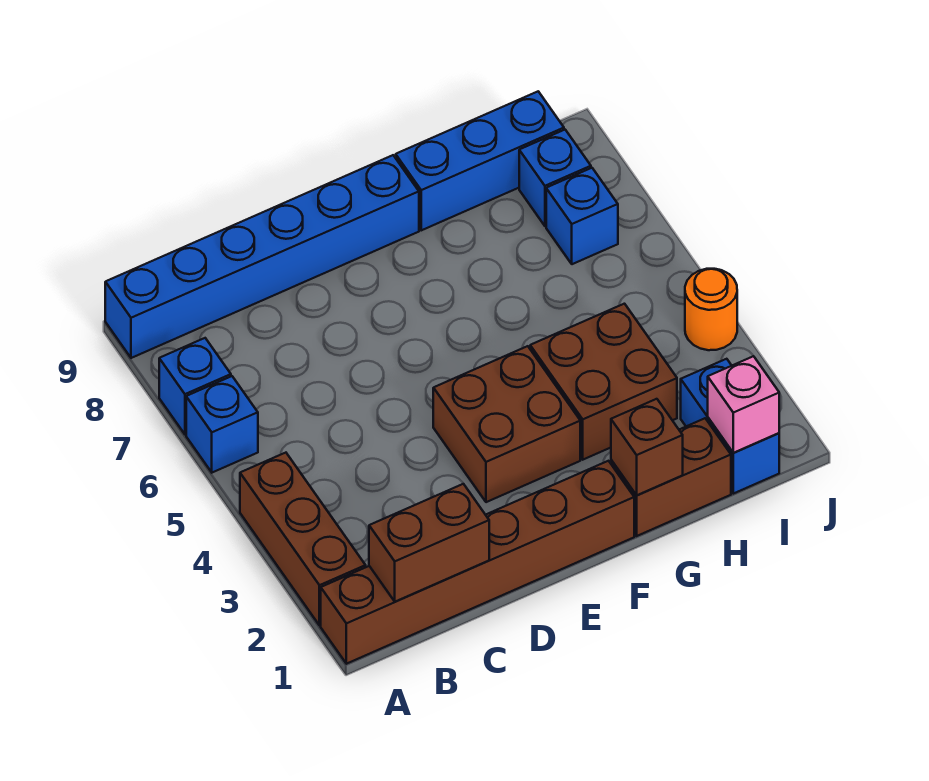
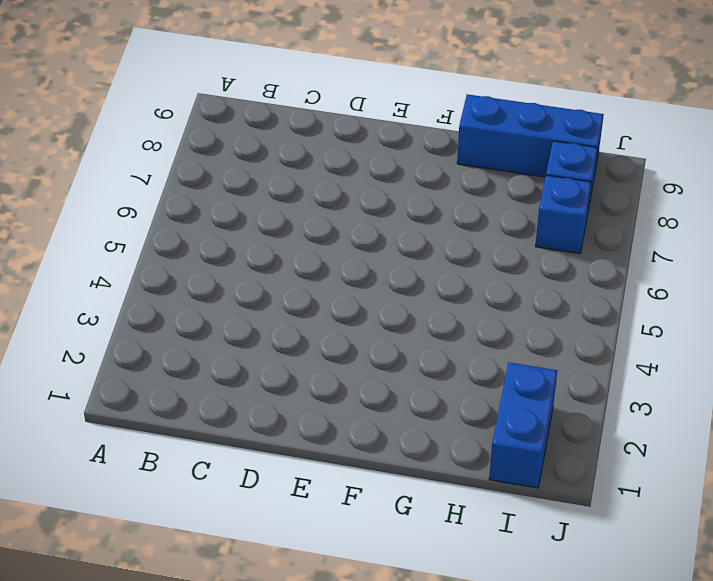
none -> brown 1x6 brick [321,461,634,664]
none -> brown 1x3 brick [240,453,366,626]
none -> blue 1x1 brick [186,376,258,473]

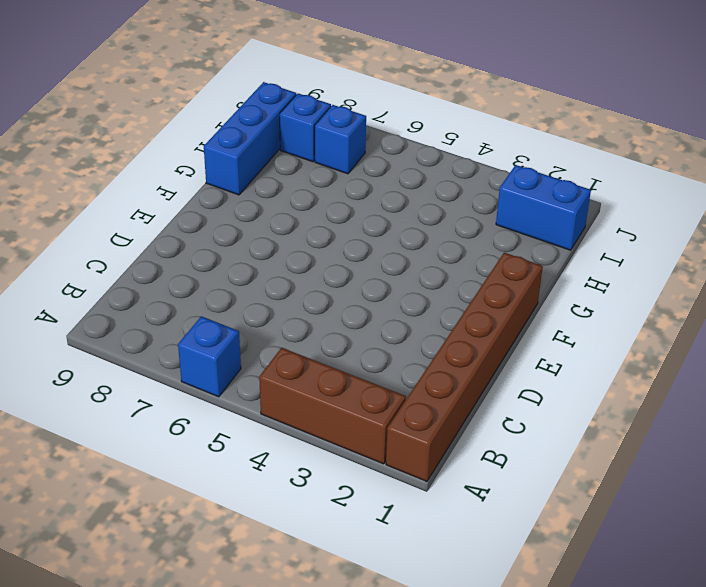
none -> blue 1x1 brick [159,338,231,434]
none -> blue 1x6 brick [105,155,419,358]
none -> brown 2x2 brick [433,346,580,502]

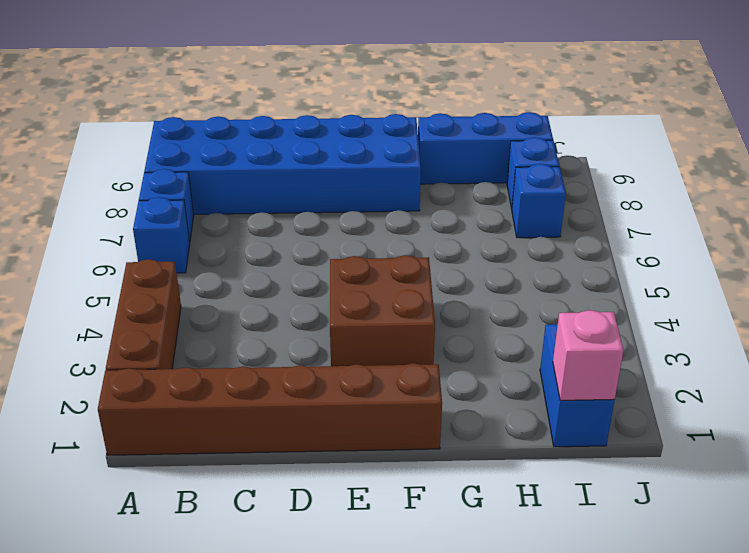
blue 2x6 brick [144,114,421,214] -> blue 1x6 brick [105,155,419,358]
none -> brown 1x2 brick [611,418,731,536]
none -> brown 2x2 brick [530,304,677,460]
none -> orange 1x1 round brick [685,269,737,350]

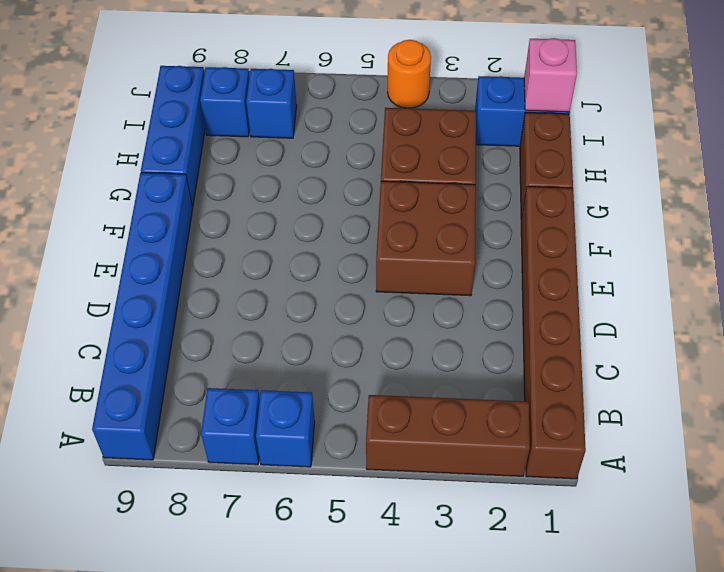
none -> brown 1x2 brick [369,484,489,602]
none -> brown 1x1 brick [611,399,683,495]

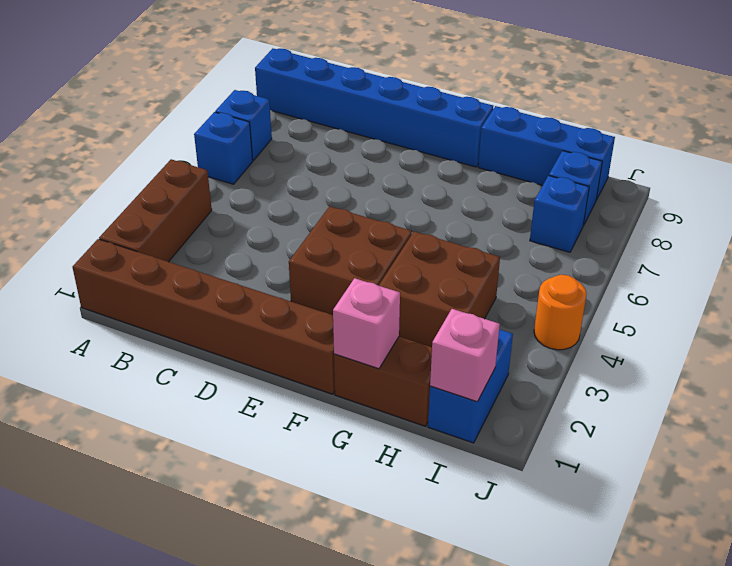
pink 1x1 brick [333,278,400,369] -> brown 1x1 brick [611,399,683,495]
none -> brown 1x2 brick [369,484,489,602]

